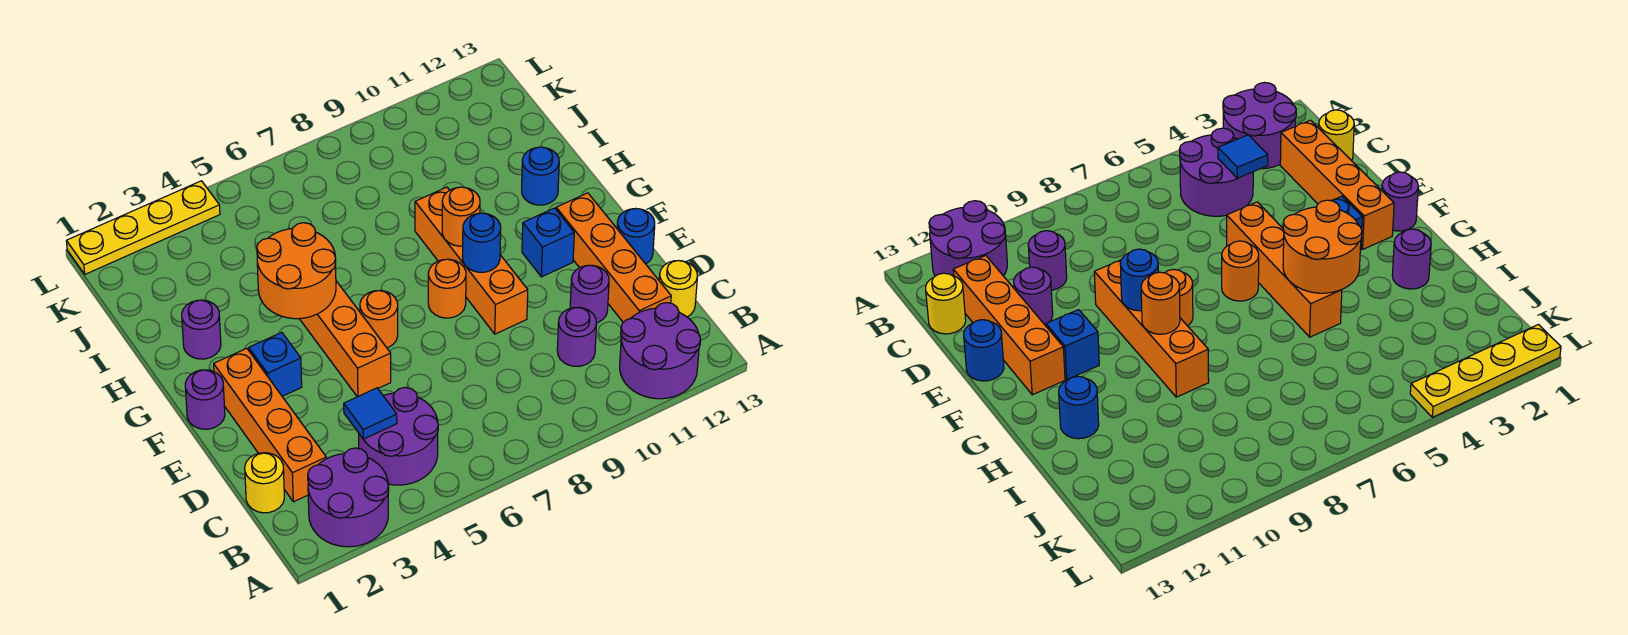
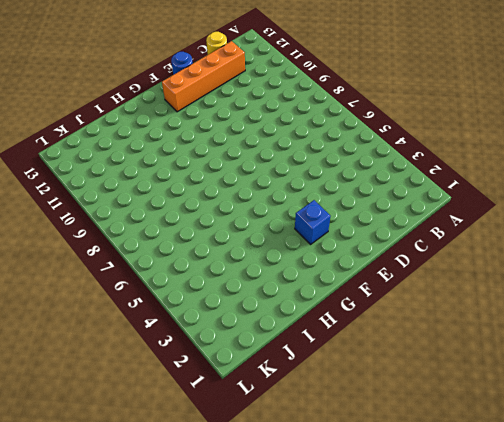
none -> purple 2x2 round brick [308,448,389,547]
none -> purple 2x2 round brick [620,303,701,399]
none -> purple 2x2 round brick [359,387,438,485]

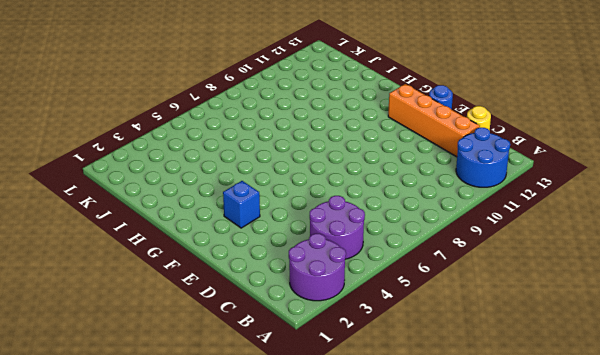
blue 2x2 round brick [456,128,510,187] -> purple 2x2 round brick [620,303,701,399]
none -> yellow 1x1 round brick [245,453,284,513]
none -> orange 1x4 brick [214,348,326,502]
none -> purple 1x1 round brick [557,307,597,366]

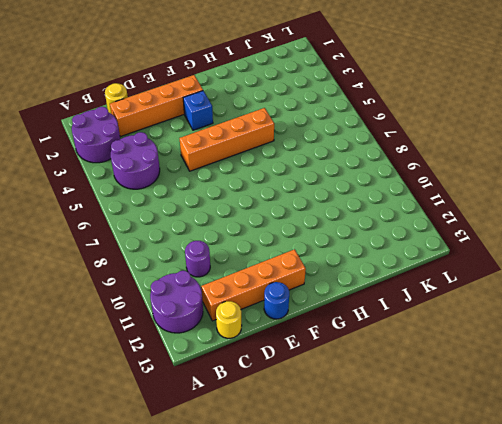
none -> purple 1x1 round brick [570,265,609,323]
none -> orange 1x4 brick [415,187,528,334]
none -> purple 1x1 round brick [185,370,225,429]

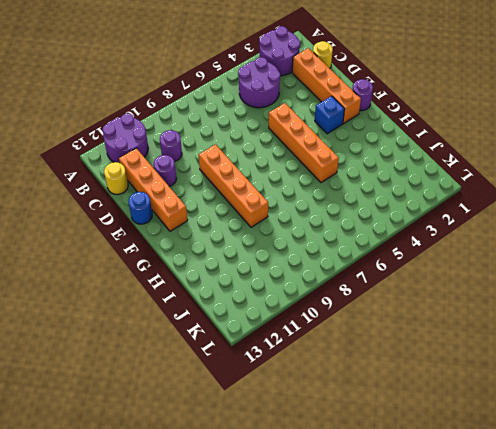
none -> orange 1x1 round brick [360,291,398,348]
none -> orange 1x1 round brick [428,259,466,318]
none -> blue 1x1 brick [522,208,574,277]

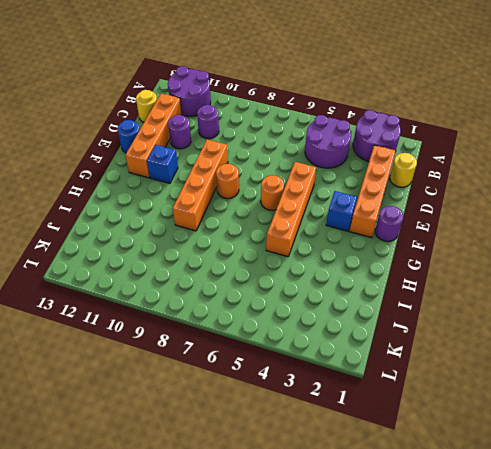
none -> purple 1x1 round brick [182,300,221,359]
none -> blue 1x1 round brick [522,147,559,205]
none -> yellow 1x4 plate [66,181,220,274]

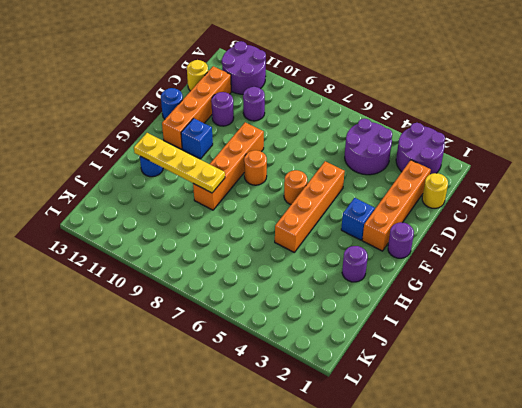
yellow 1x4 plate [134,133,225,193] -> yellow 1x4 plate moved to [66,181,220,274]
none -> blue 1x1 tile [344,388,397,439]
none -> blue 1x1 round brick [462,213,501,272]
none -> orange 2x2 round brick [257,223,336,319]

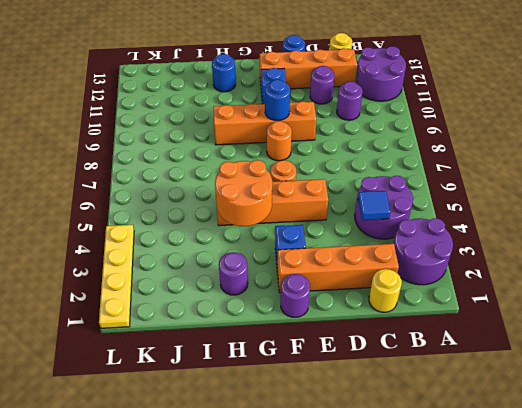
none -> orange 1x1 round brick [442,187,480,246]

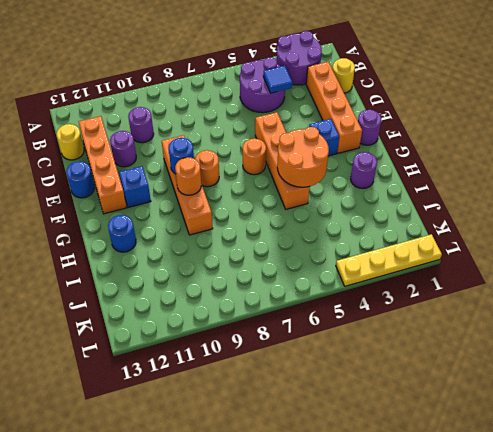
none -> purple 2x2 round brick [620,303,701,399]

